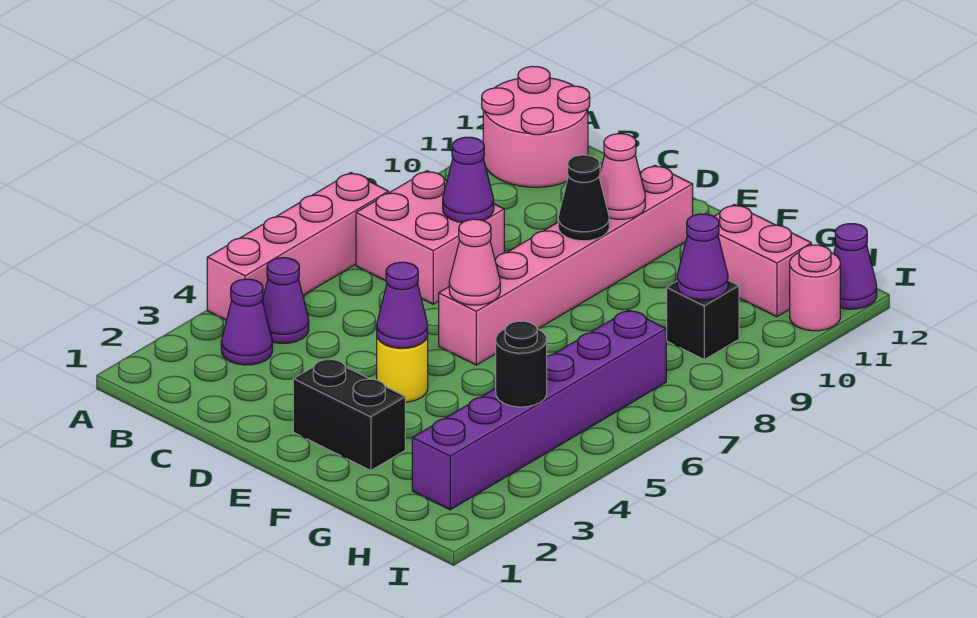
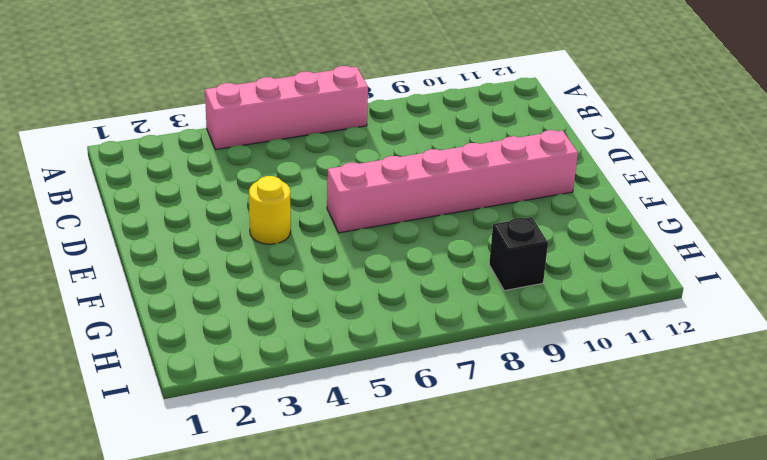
none -> pink 2x2 round brick [482,66,590,187]
none -> purple 1x1 cone [221,279,272,365]
none -> purple 1x1 cone [262,258,309,343]

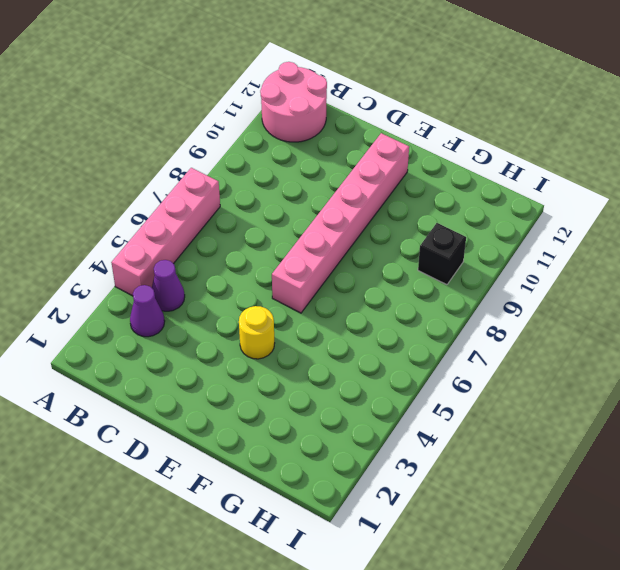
none -> pink 2x2 brick [356,171,504,304]
none -> black 1x2 brick [293,358,405,471]
none -> pink 1x2 brick [714,205,811,317]

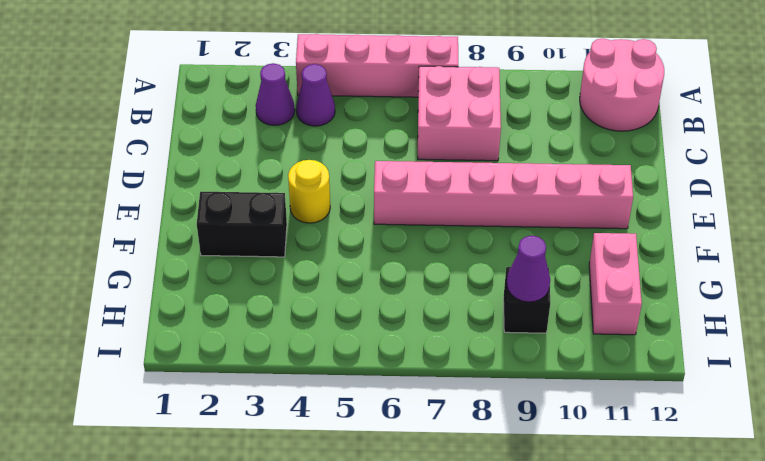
black 1x2 brick [197,192,287,257] -> black 1x2 brick turned to [293,358,405,471]
none -> purple 1x6 brick [412,310,666,510]
none -> pink 1x1 round brick [790,245,840,331]
none -> purple 1x1 cone [834,224,877,309]

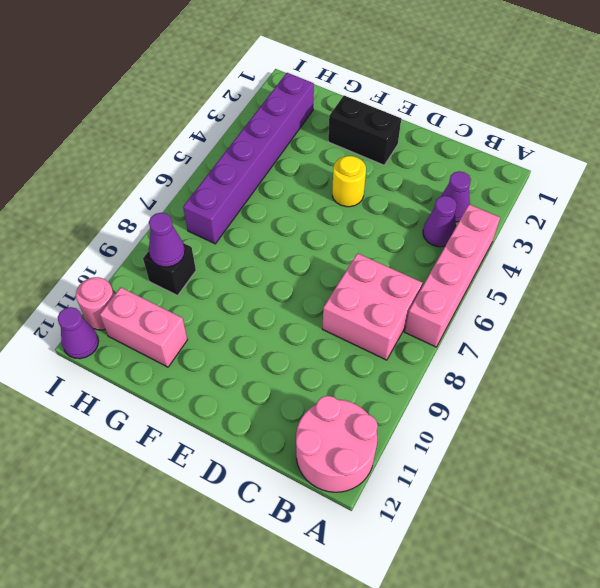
none -> pink 1x6 brick [439,165,693,365]
none -> purple 1x1 cone [443,137,494,223]
none -> purple 1x1 cone [377,262,428,348]

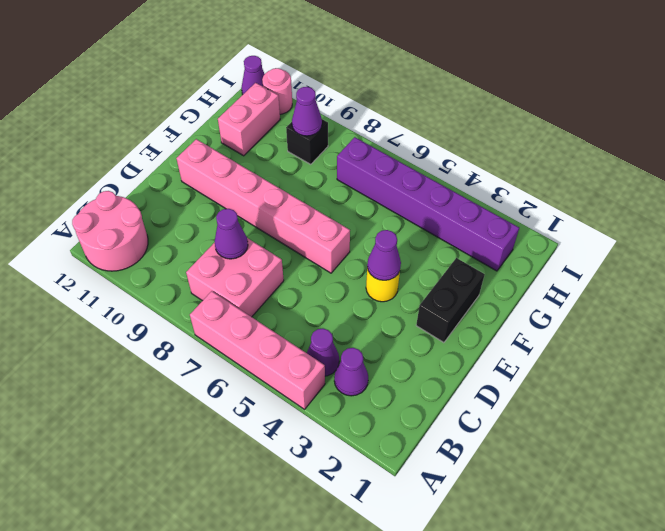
none -> pink 1x1 cone [449,219,500,305]
none -> black 1x1 cone [558,155,609,241]
none -> pink 1x1 cone [599,134,645,219]

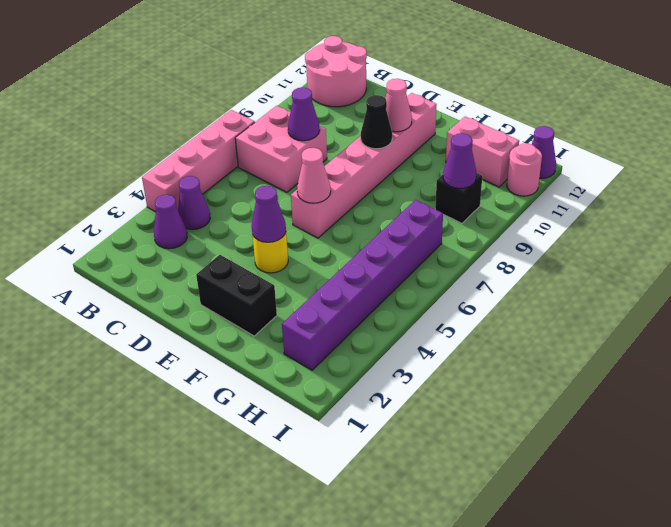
none -> black 1x1 round brick [496,321,547,407]

